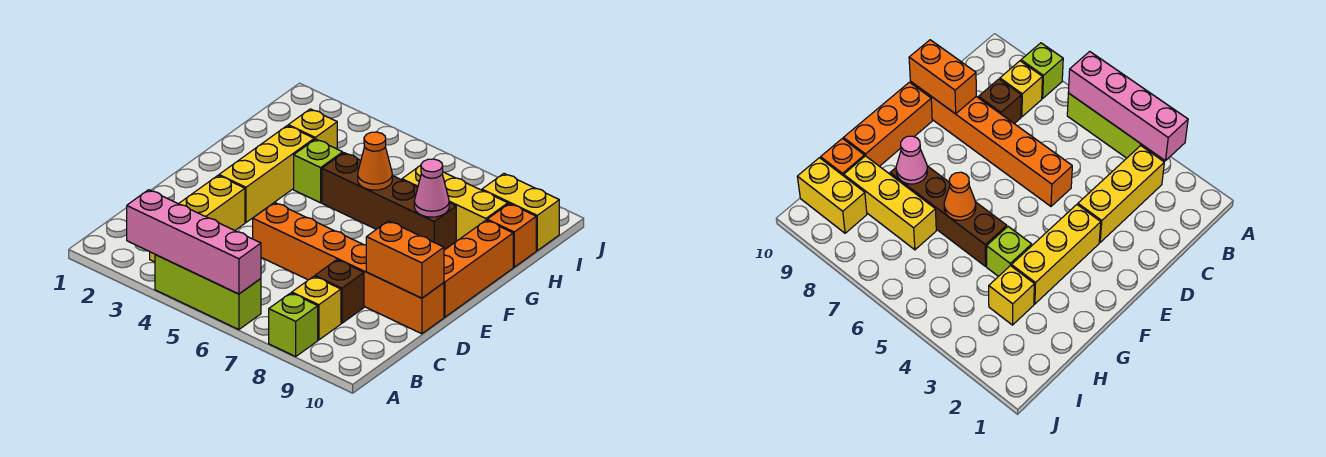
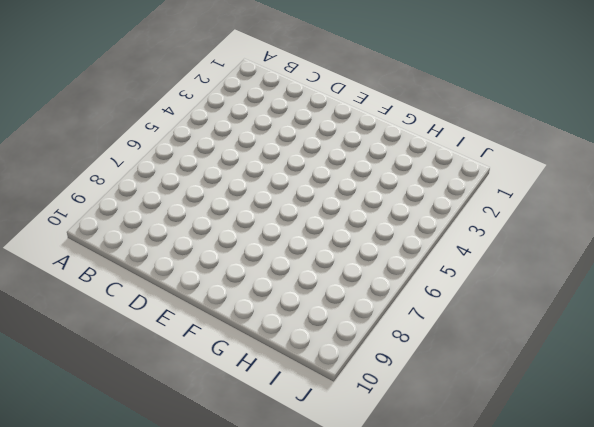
none -> lime 1x3 brick [155,255,261,330]
none -> lime 1x1 brick [269,293,318,356]
none -> yellow 1x3 brick [150,176,245,262]

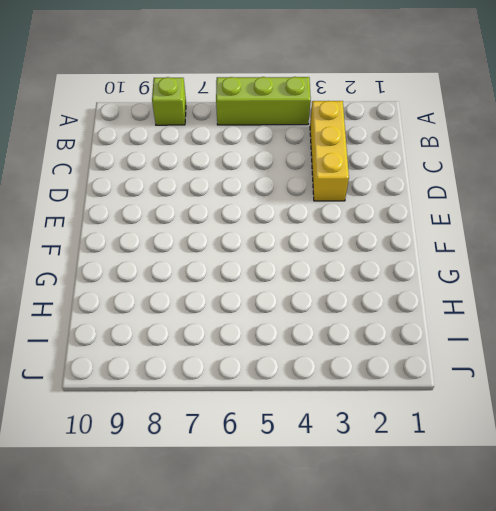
none -> yellow 1x1 brick [292,276,341,340]
none -> brown 1x1 brick [315,260,364,323]
none -> orange 1x6 brick [253,202,444,334]

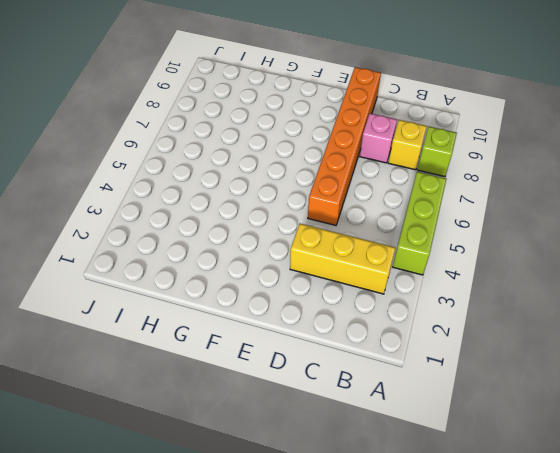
pink 1x1 brick [360,113,397,163] -> brown 1x1 brick [315,260,364,323]
none -> yellow 1x3 brick [219,126,314,222]
none -> orange 1x3 brick [444,220,513,317]
none -> lime 1x1 brick [294,139,343,203]

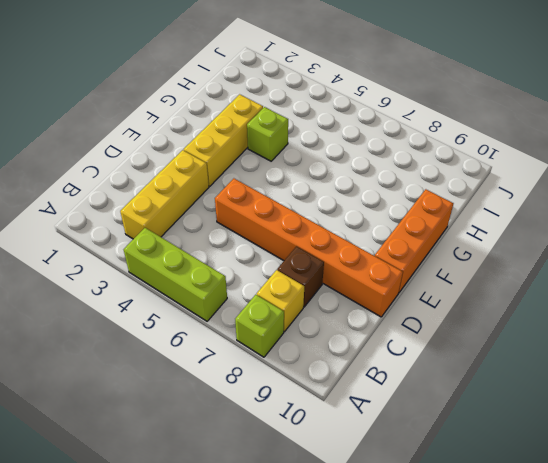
none -> brown 1x4 brick [322,153,456,250]
none -> yellow 1x1 brick [288,109,337,149]
none -> yellow 1x3 brick [402,165,508,240]

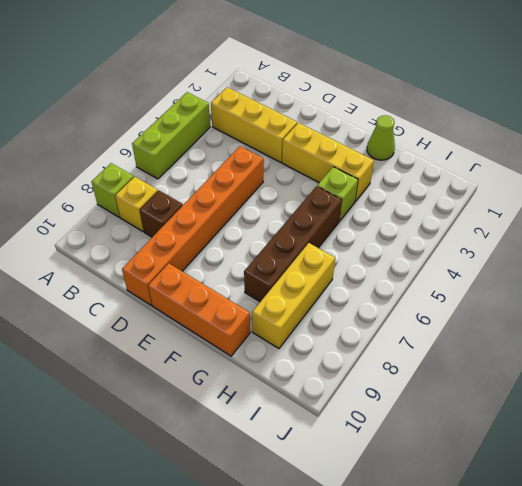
lime 1x1 cone [367,115,395,160] -> none
none -> yellow 1x1 brick [288,109,337,149]
none -> orange 1x1 brick [487,204,536,267]
none -> yellow 1x2 brick [482,174,559,250]

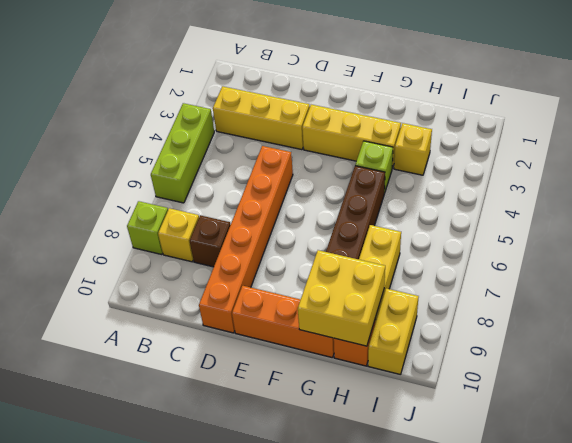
yellow 2x2 brick [298,250,385,346] -> none
none -> pink 1x4 brick [127,190,261,294]
none -> orange 1x2 brick [366,221,444,298]
none -> orange 1x1 cone [358,132,392,190]

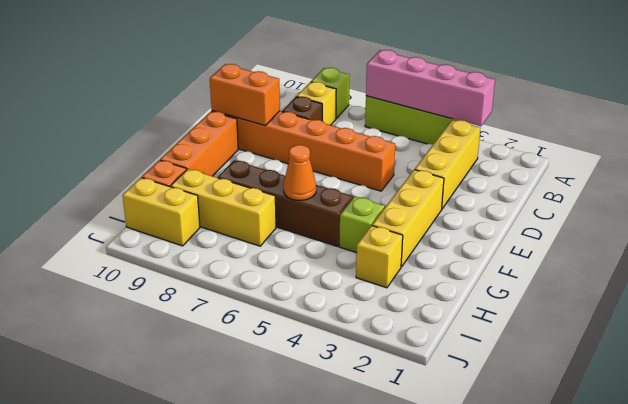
none -> pink 1x1 cone [414,159,449,217]

